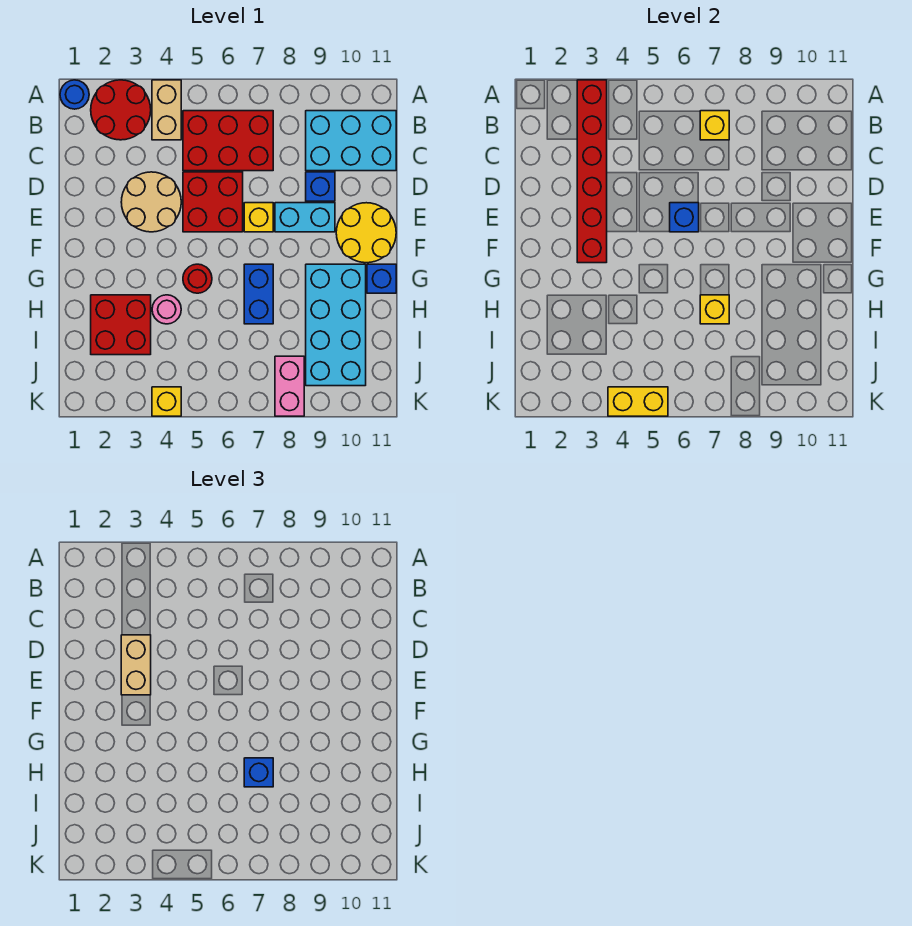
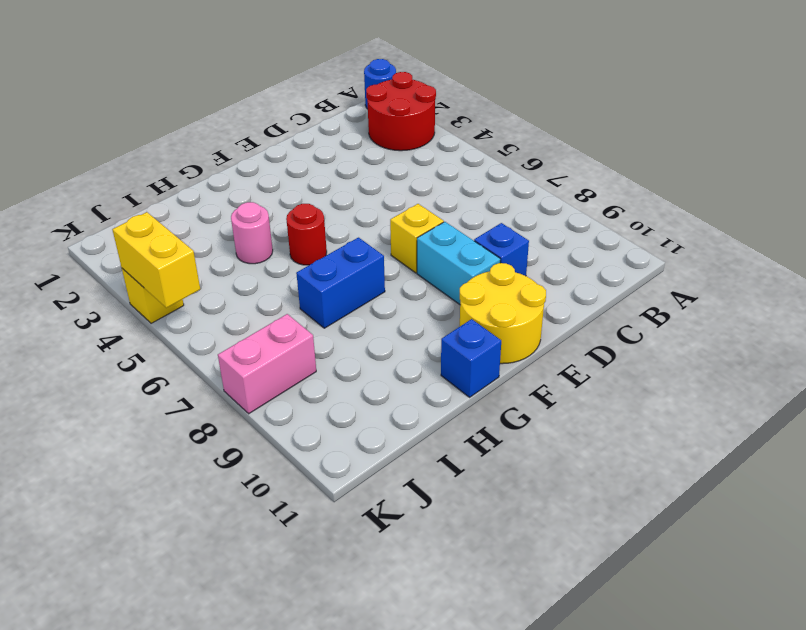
none -> tan 1x2 brick [152,80,181,140]
none -> red 2x3 brick [183,111,273,171]
none -> cyan 2x3 brick [306,111,396,171]

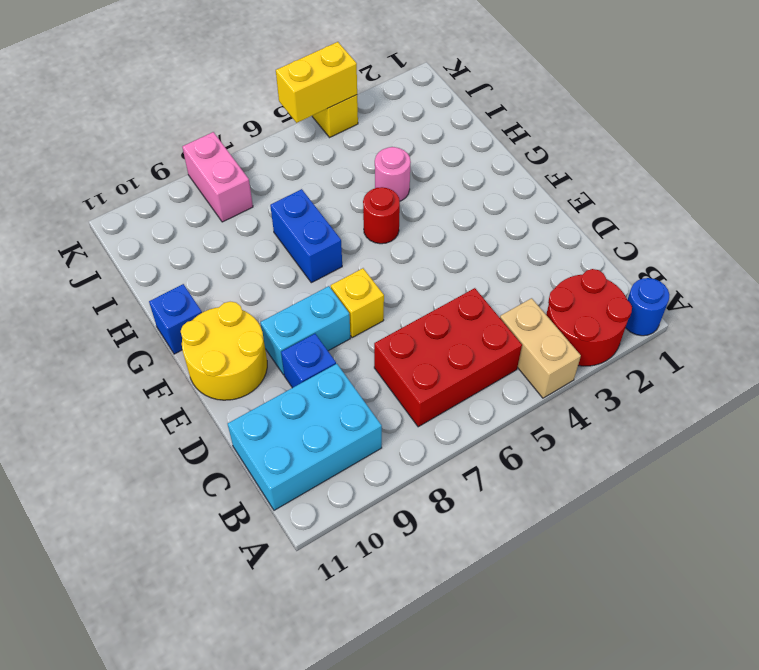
none -> tan 2x2 round brick [121,172,181,232]
none -> red 2x2 brick [183,172,243,232]
none -> cyan 2x4 brick [306,264,366,386]

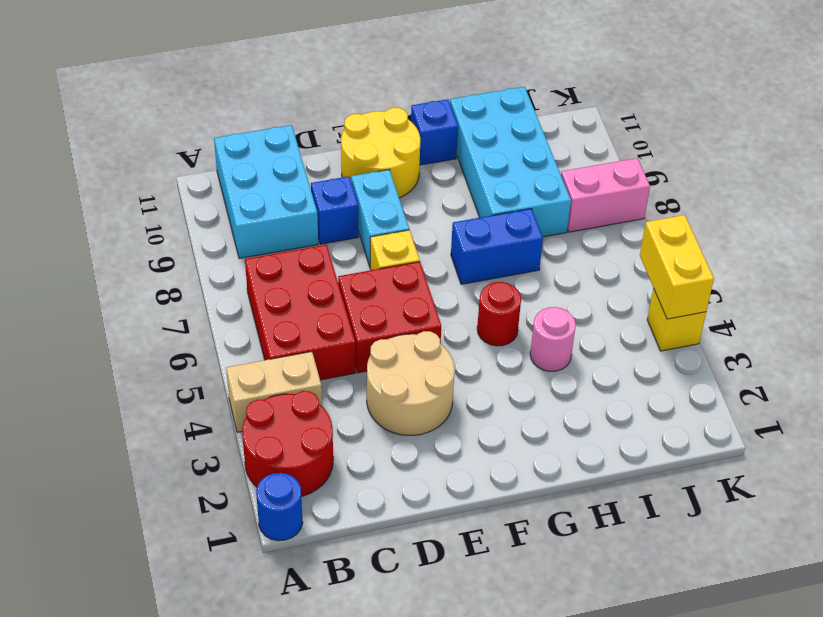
cyan 2x4 brick [450,87,571,237] -> cyan 2x4 brick turned to [306,264,366,386]
none -> red 2x2 brick [91,295,151,355]
none -> red 1x6 brick [577,80,607,263]
none -> yellow 1x1 brick [700,111,729,140]

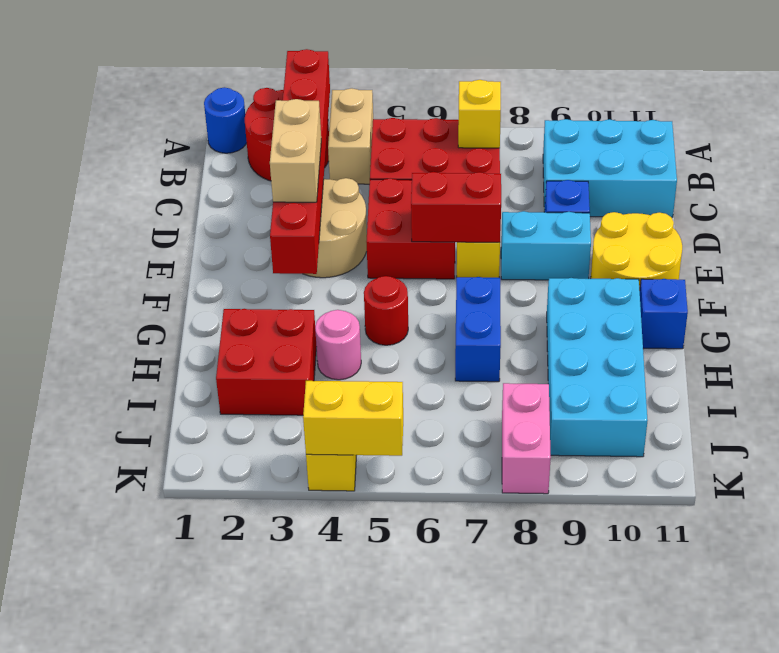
red 1x2 brick [411,172,501,242] -> blue 1x1 brick [670,203,699,232]
none -> yellow 1x1 brick [700,295,729,324]
none -> blue 1x1 brick [244,758,273,787]

